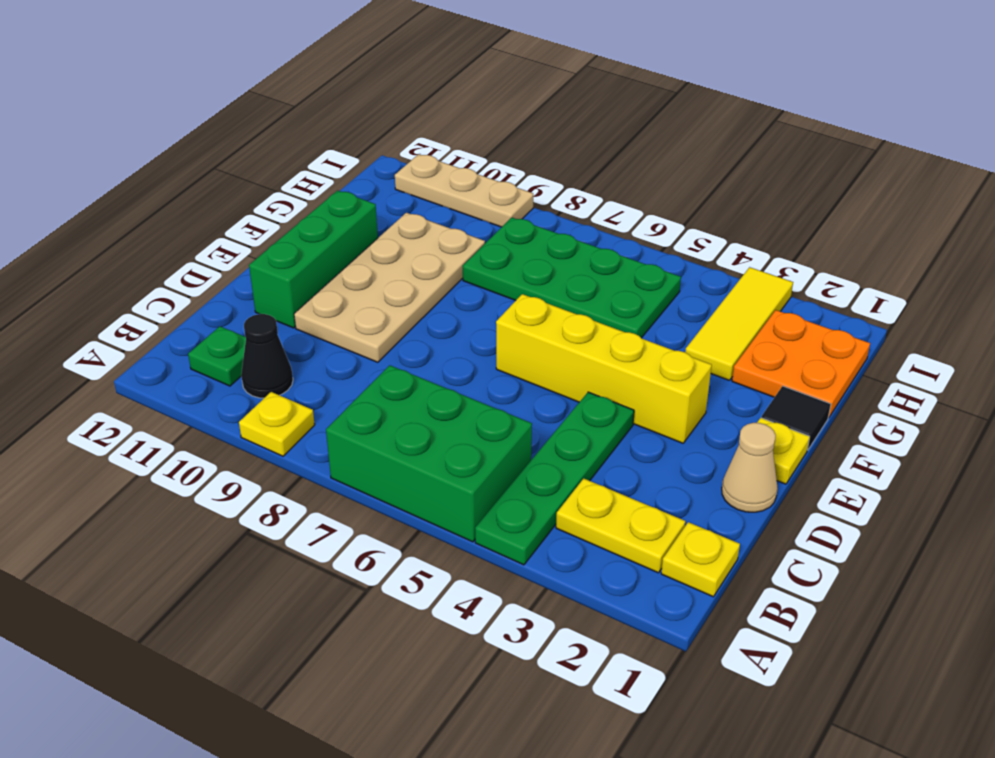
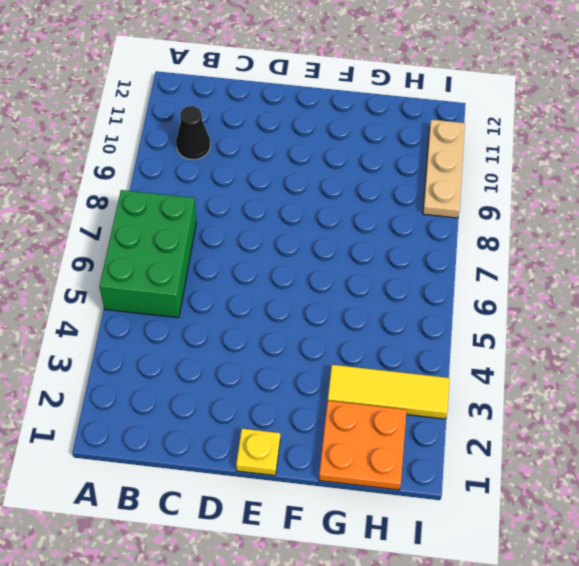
none -> green 1x4 plate [475,392,634,565]
none -> yellow 1x1 plate [239,392,315,456]
none -> yellow 1x1 plate [661,522,740,597]

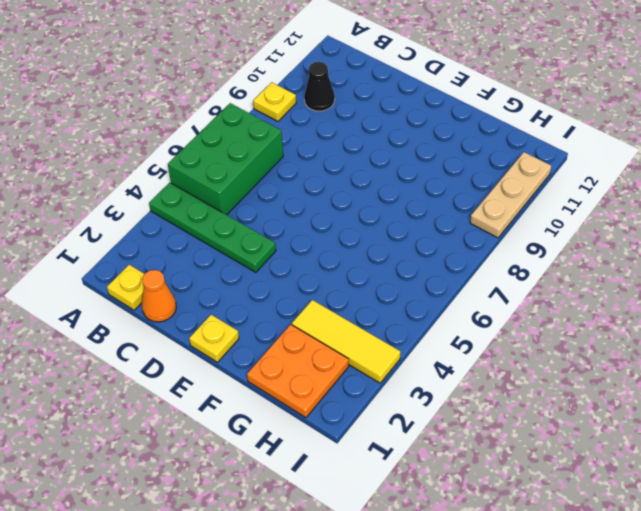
orange 1x1 cone [142,270,176,322] -> none
none -> yellow 1x2 plate [556,478,685,573]
none -> green 1x1 plate [188,326,246,386]
none -> tan 1x1 cone [722,423,778,512]

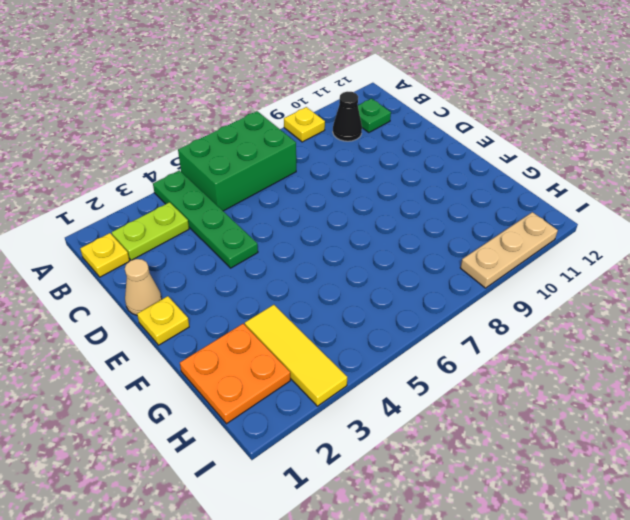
lime 1x2 plate [112,202,189,260] -> yellow 1x2 plate [556,478,685,573]
none -> tan 2x4 plate [294,213,485,362]
none -> green 1x3 brick [249,190,378,328]
none -> yellow 1x4 brick [496,294,712,443]

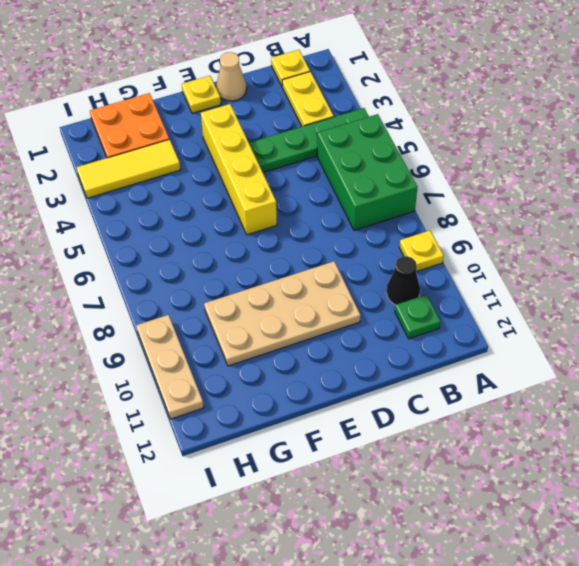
none -> green 1x3 brick [249,190,378,328]
none -> black 1x1 tile [761,386,831,450]
none -> green 2x4 plate [463,218,681,338]

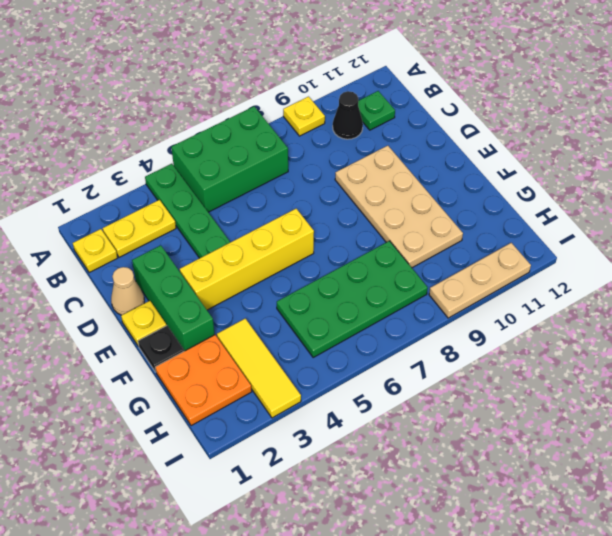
green 1x3 brick [132,245,215,351] -> green 1x3 brick moved to [249,190,378,328]
black 1x1 plate [138,326,184,372] -> black 1x1 tile [761,386,831,450]

